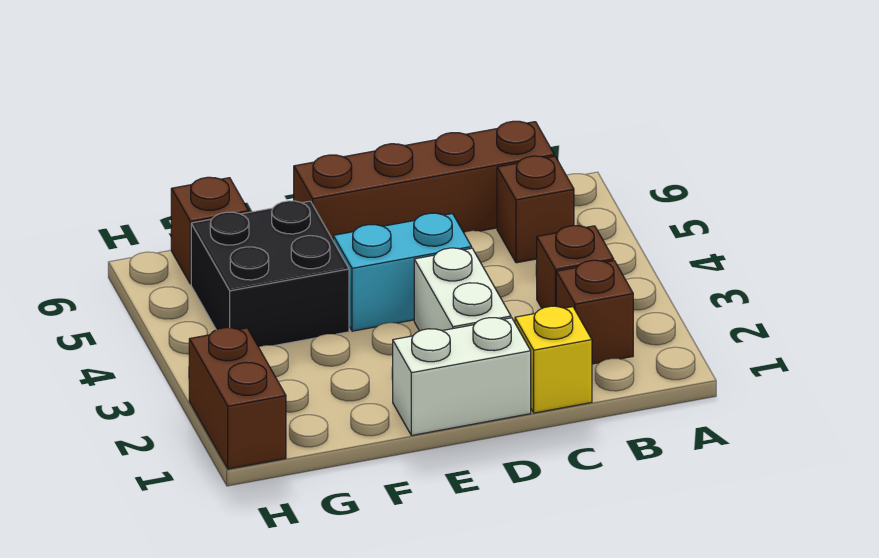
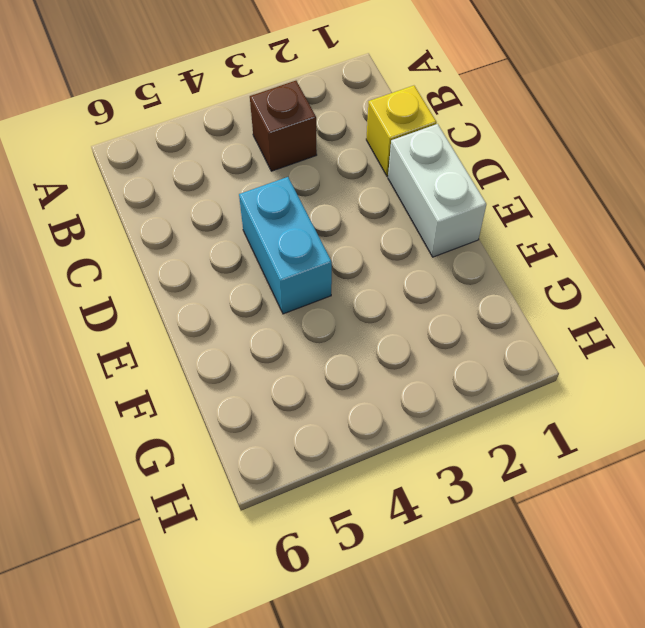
none -> brown 1x1 brick [556,260,633,364]
none -> brown 1x1 brick [497,156,574,263]

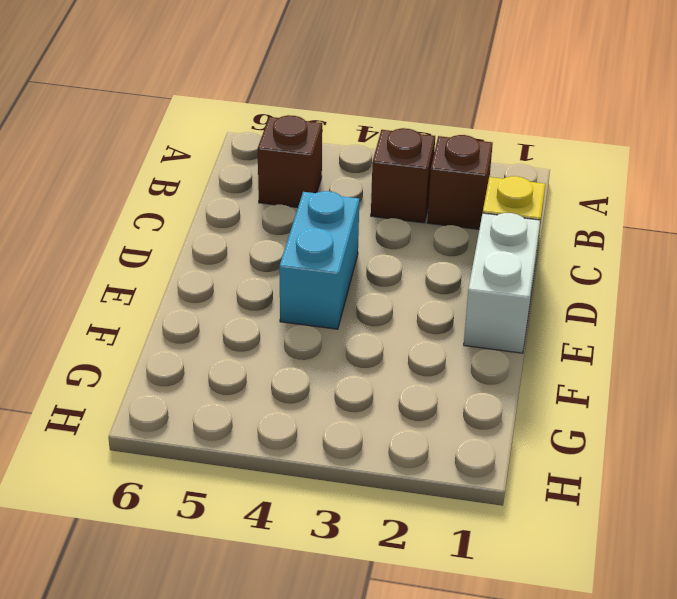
none -> brown 1x4 brick [294,121,554,240]
none -> white 1x2 brick [414,248,511,331]

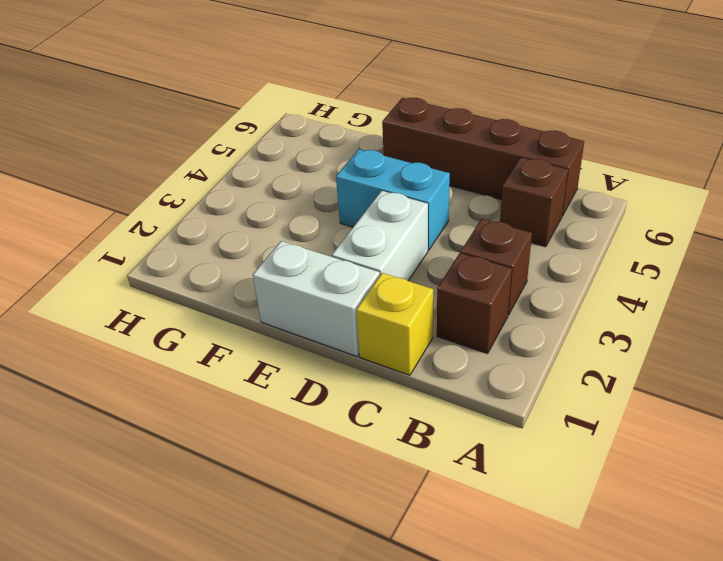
none -> black 2x2 brick [191,201,349,347]
none -> brown 1x1 brick [171,177,249,284]

